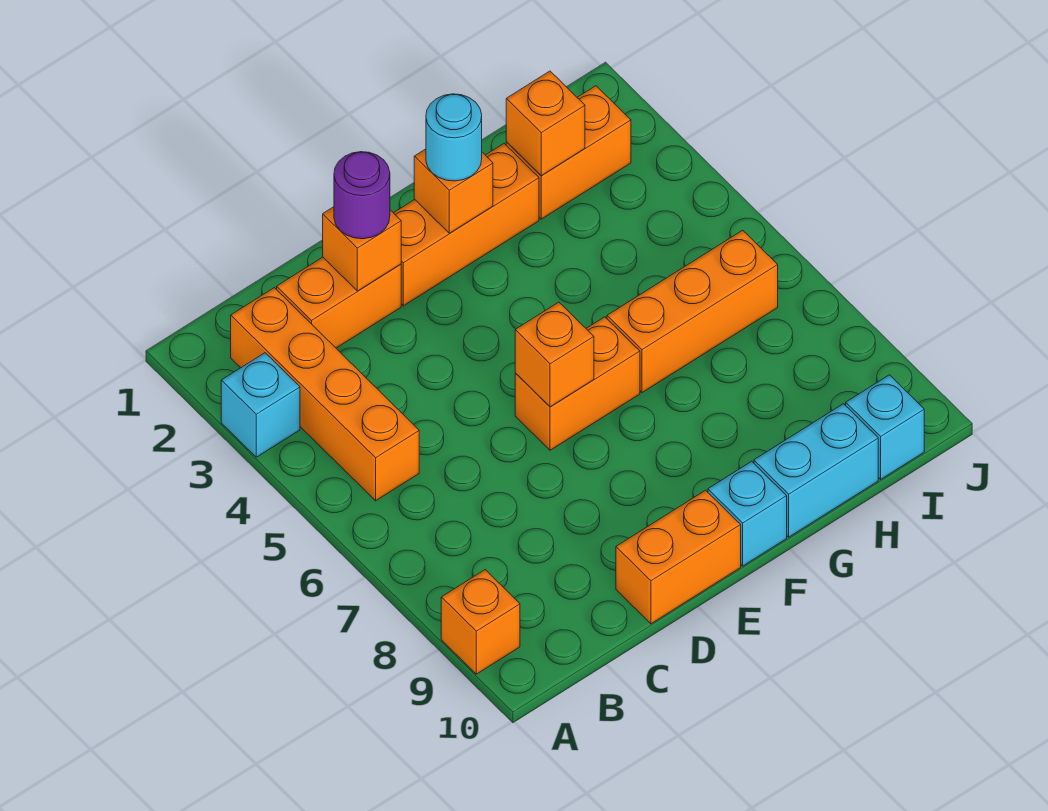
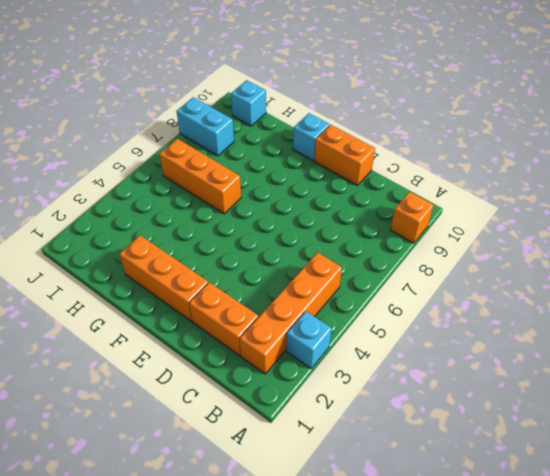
cyan 1x2 brick [177,97,234,156] -> cyan 1x2 brick moved to [754,404,878,537]
none -> orange 1x2 brick [515,317,640,450]
none -> orange 1x2 brick [506,86,631,219]
none -> orange 1x1 brick [323,207,401,291]

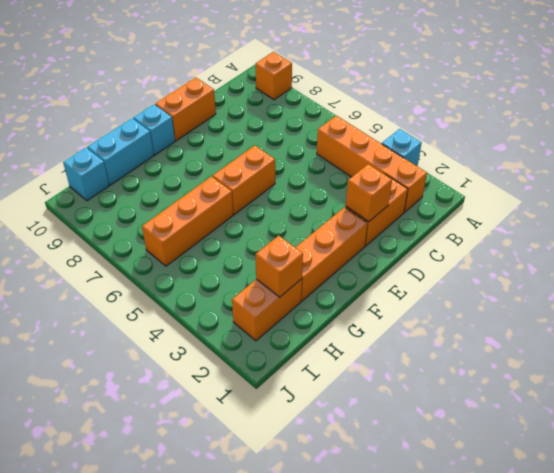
none -> orange 1x1 brick [515,302,594,407]
none -> orange 1x1 brick [414,149,493,233]
none -> purple 1x1 round brick [334,152,390,239]

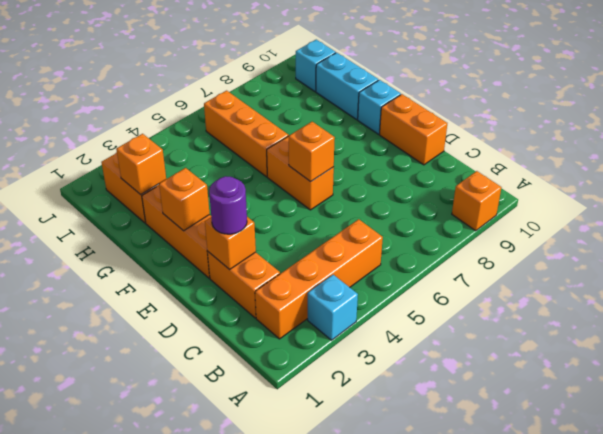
none -> cyan 1x1 round brick [426,94,482,181]

